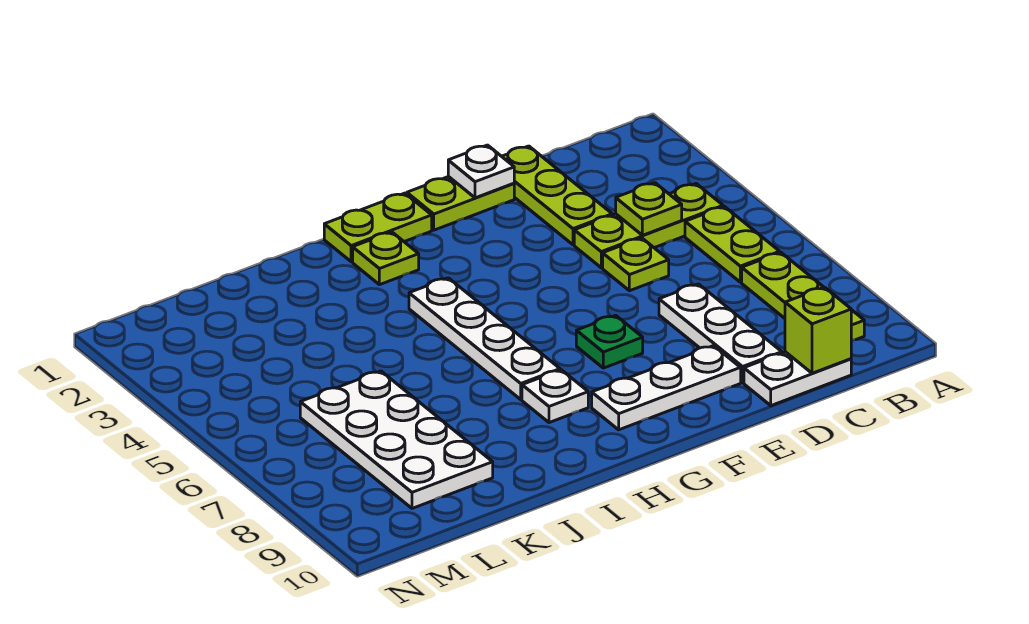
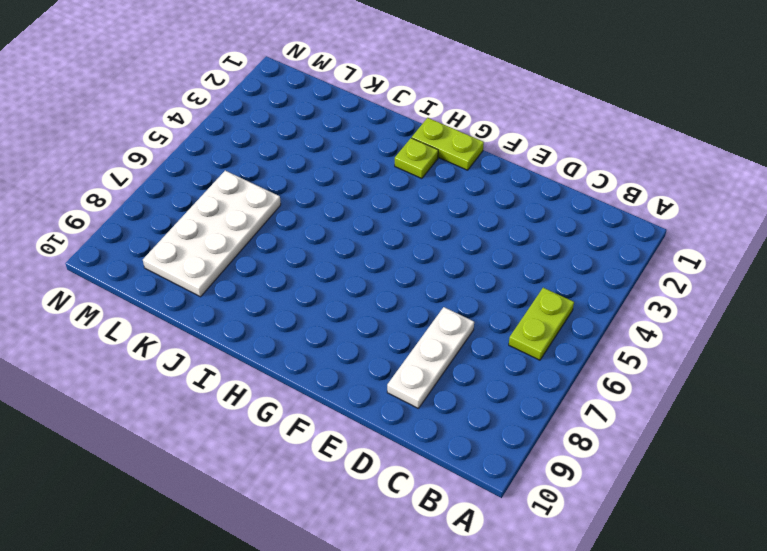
none -> lime 1x3 plate [574,184,723,268]
none -> lime 1x3 plate [742,253,864,341]
none -> white 1x2 plate [744,352,851,406]

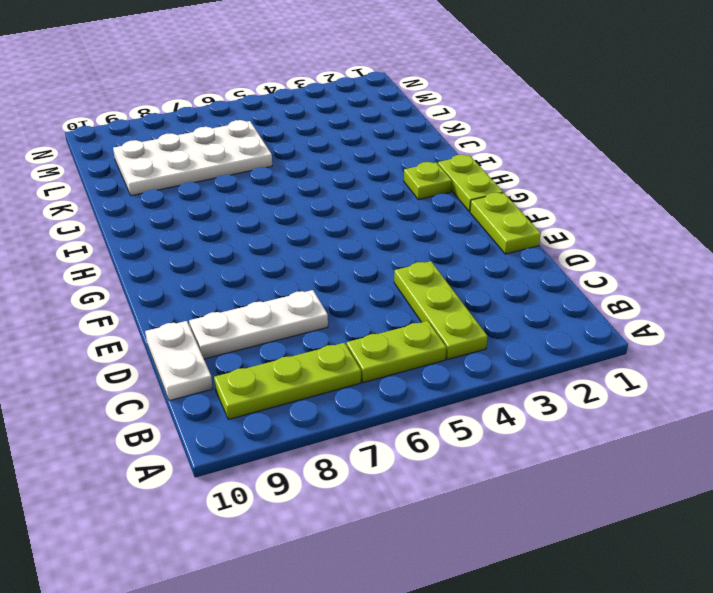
none -> lime 1x3 plate [502,146,612,245]
none -> lime 1x1 plate [603,238,669,291]
none -> white 1x3 plate [592,346,741,430]

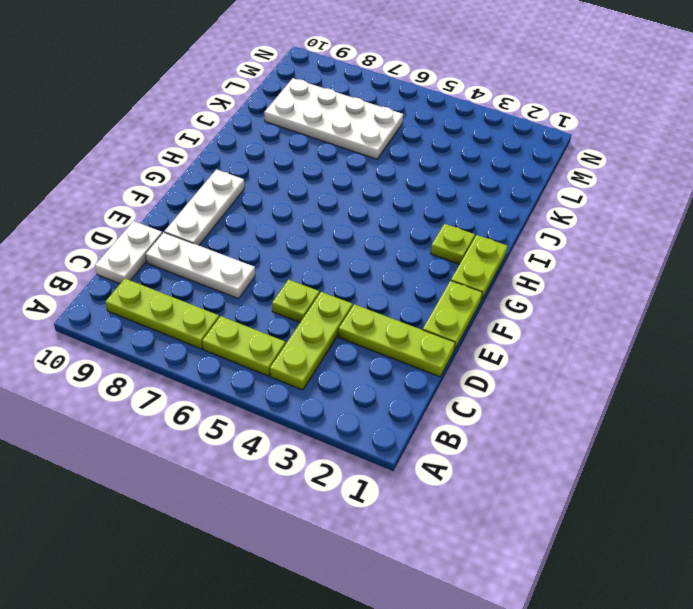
none -> green 1x1 plate [576,315,643,368]
none -> white 1x4 plate [409,278,560,399]
none -> white 1x1 plate [522,370,588,423]

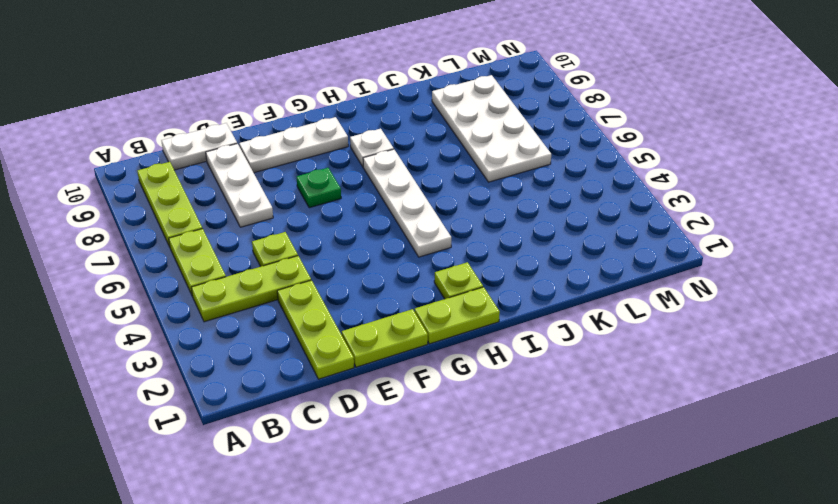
none -> lime 1x1 plate [616,183,682,235]
none -> lime 1x1 brick [785,287,851,373]
none -> white 1x1 plate [448,145,514,198]

